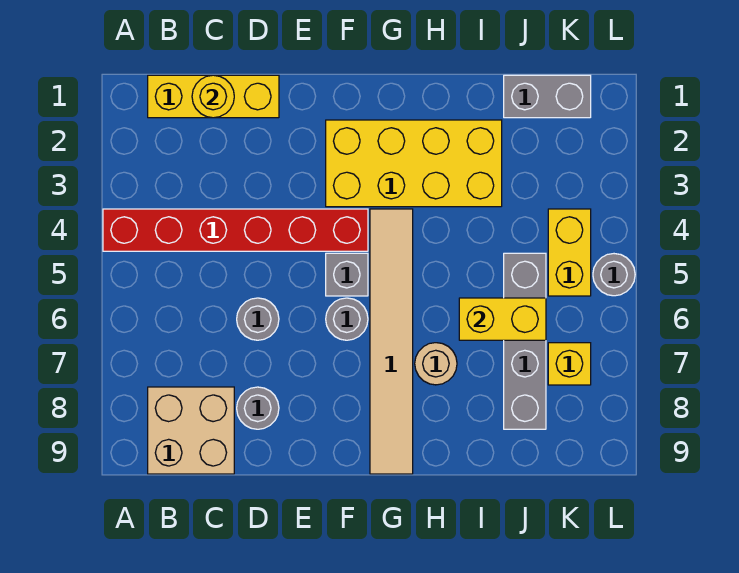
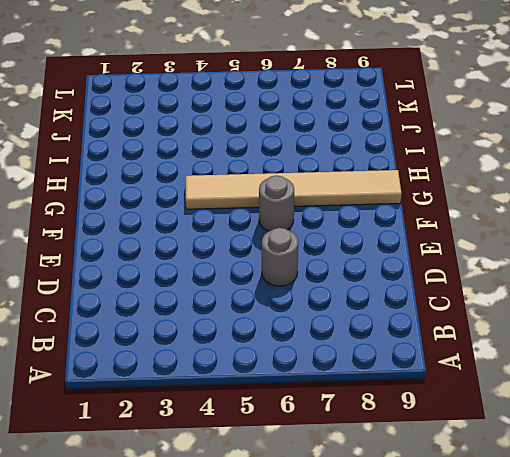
none -> red 1x6 brick [103,209,368,251]
none -> yellow 1x3 brick [148,75,279,118]
none -> tan 2x2 brick [148,387,234,474]

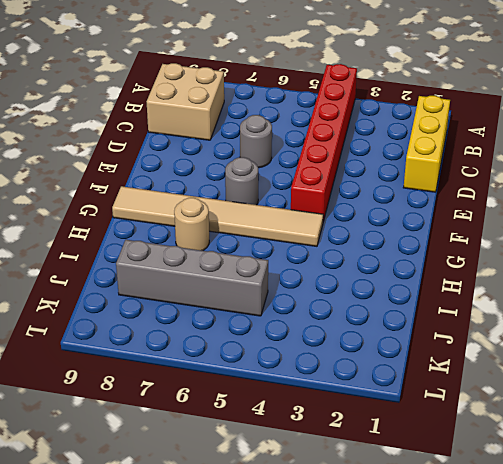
none -> grey 1x1 round brick [237,387,279,429]
none -> yellow 2x4 brick [326,120,502,207]
none -> grey 1x1 brick [326,253,368,296]

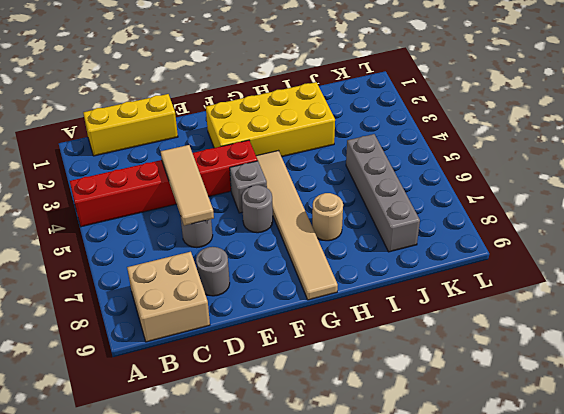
tan 1x3 tile [161,145,214,226] -> none
none -> grey 1x2 brick [504,75,591,118]
none -> yellow 1x2 brick [548,209,591,296]
none -> yellow 1x1 brick [548,343,591,385]

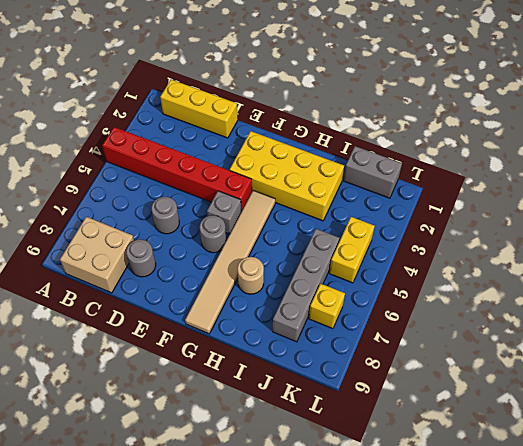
none -> grey 1x1 round brick [593,254,635,296]
none -> yellow 1x1 round brick [192,75,234,118]
none -> yellow 1x2 brick [459,298,546,340]

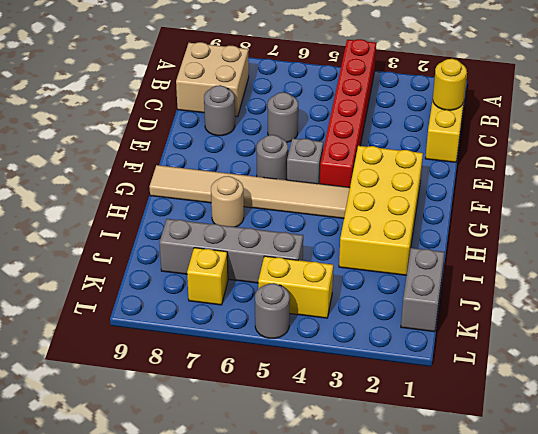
none -> yellow 1x2 brick [459,298,546,340]

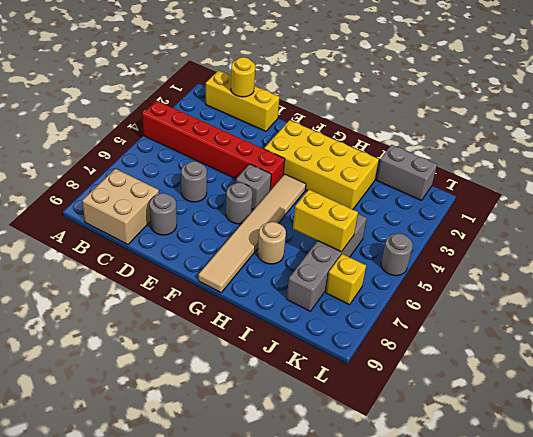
none -> yellow 1x2 brick [548,209,591,296]

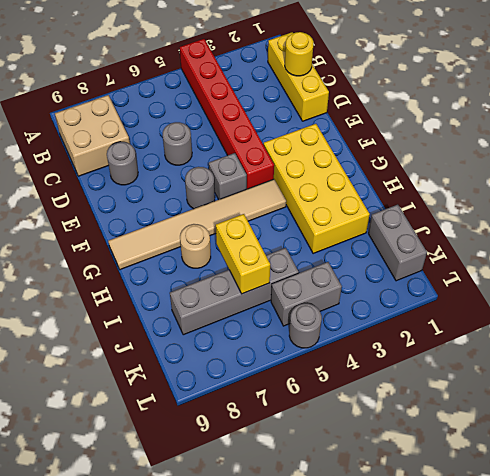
grey 1x2 brick [271,262,342,326] -> yellow 1x2 brick [548,209,591,296]
none -> yellow 1x1 brick [548,343,591,385]

